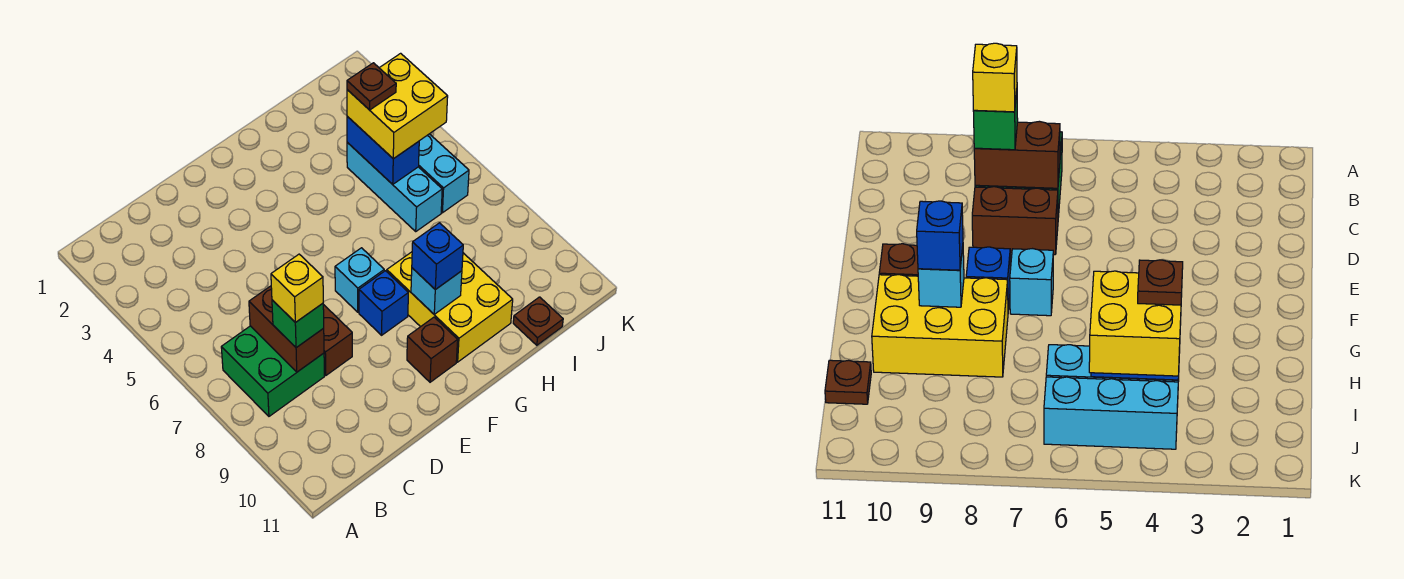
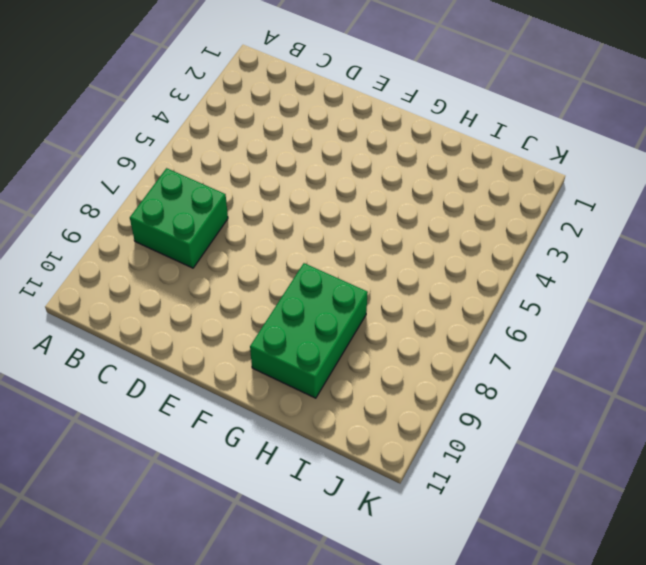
green 2x3 brick [250,263,368,398] -> yellow 2x3 brick [387,252,513,362]
none -> brown 1x2 brick [323,304,352,375]
none -> cyan 1x1 brick [335,248,384,312]
none -> blue 1x1 brick [359,271,408,335]

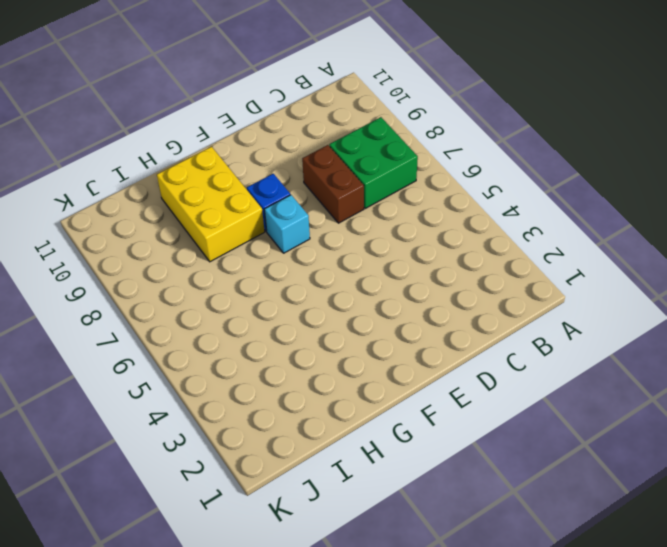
none -> brown 1x1 brick [407,317,458,382]
none -> cyan 1x3 brick [347,143,442,231]
none -> brown 1x1 plate [513,297,563,345]

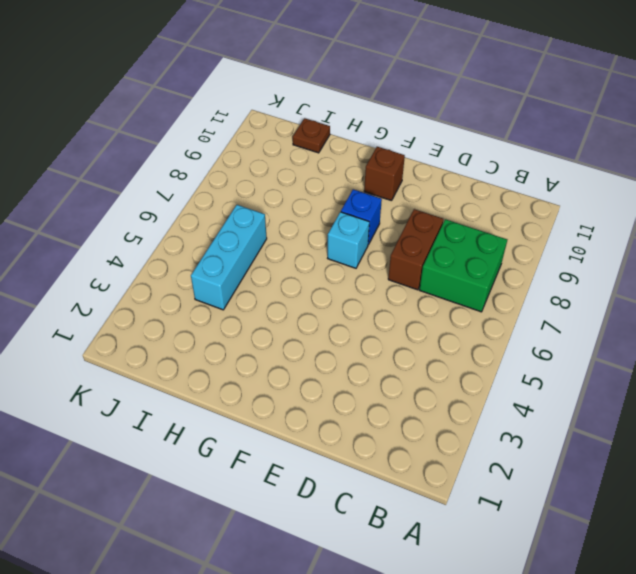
none -> yellow 2x3 brick [387,252,513,362]
none -> cyan 1x3 brick [419,134,469,213]
none -> brown 1x2 brick [249,286,324,372]

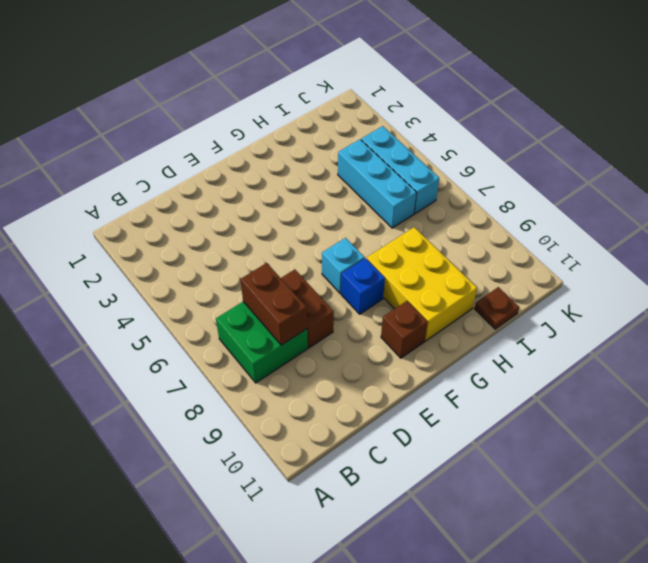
none -> cyan 1x1 brick [411,268,462,314]
none -> blue 1x2 brick [347,117,419,184]
none -> green 1x1 brick [272,300,324,348]

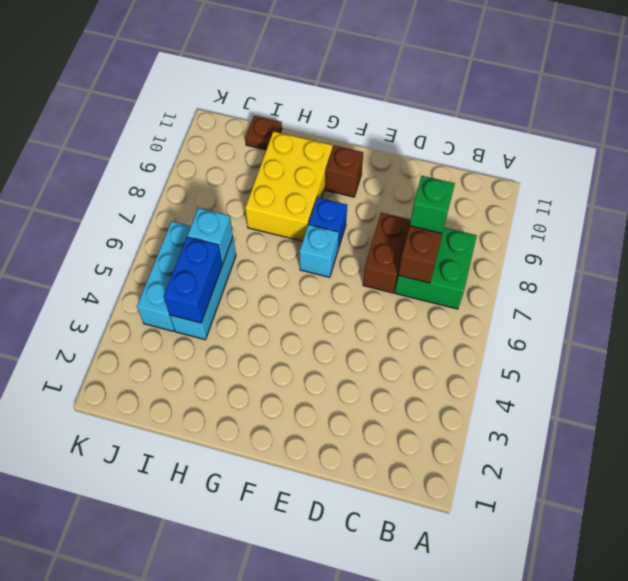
cyan 1x1 brick [188,208,233,263] -> cyan 1x1 brick moved to [411,268,462,314]
none -> blue 1x1 brick [412,223,463,290]
none -> yellow 2x2 brick [347,53,448,159]
none -> yellow 1x1 brick [271,254,323,323]

